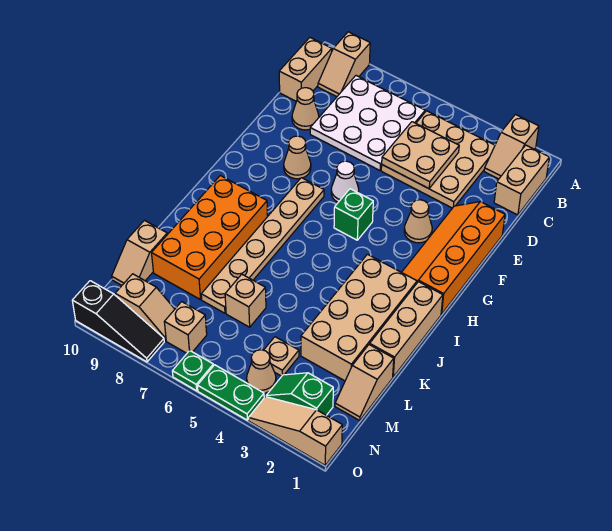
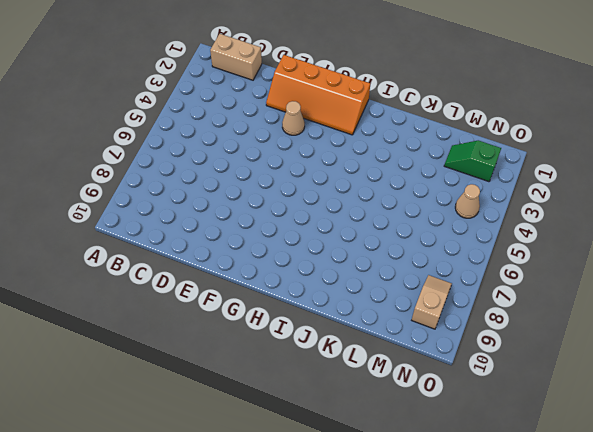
green 1x2 slope [444,140,501,182] -> green 1x2 slope turned to [266,373,333,415]
none -> tan 1x2 slope [484,115,539,179]
none -> tan 1x2 slope [318,32,370,97]
none -> tan 3x3 plate [381,111,495,208]

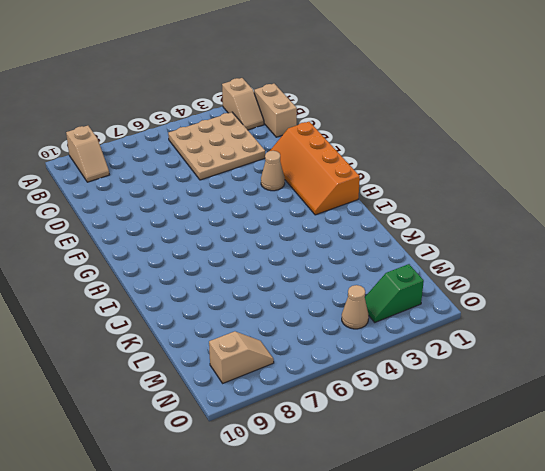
none -> white 3x3 plate [310,76,425,170]
none -> tan 1x2 brick [279,38,332,101]
none -> tan 1x1 cone [292,88,319,130]

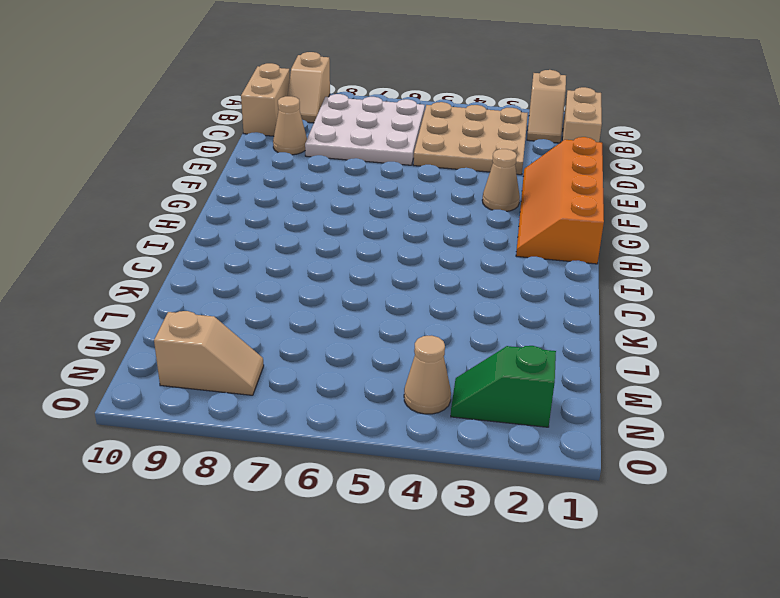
none -> white 1x1 cone [331,161,359,202]
none -> tan 1x1 cone [284,136,311,179]
none -> green 1x1 brick [334,189,373,240]

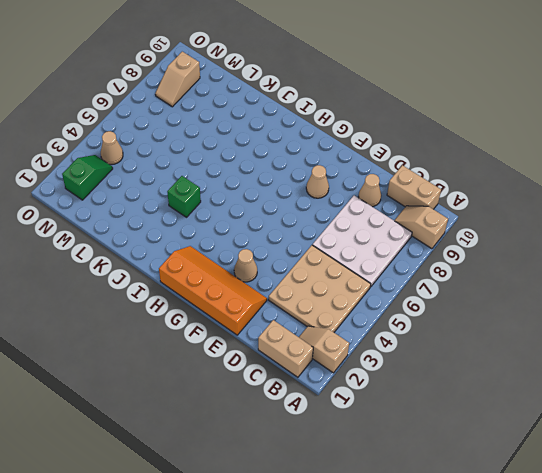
green 1x1 brick [167,176,201,217] -> green 1x1 brick moved to [334,189,373,240]
none -> white 1x1 cone [331,161,359,202]
none -> tan 1x6 plate [201,178,324,313]
none -> tan 1x3 brick [370,282,443,377]

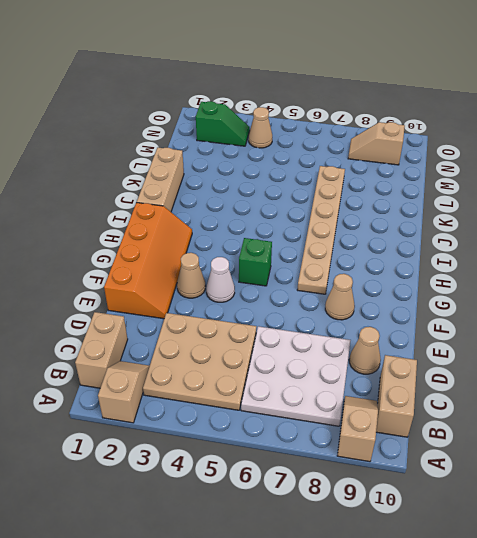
white 1x1 cone [206,257,235,302] -> white 1x1 cone moved to [331,161,359,202]
none -> tan 2x4 brick [301,254,417,381]
none -> orange 2x4 brick [152,176,268,300]
none -> tan 1x2 slope [335,345,394,421]

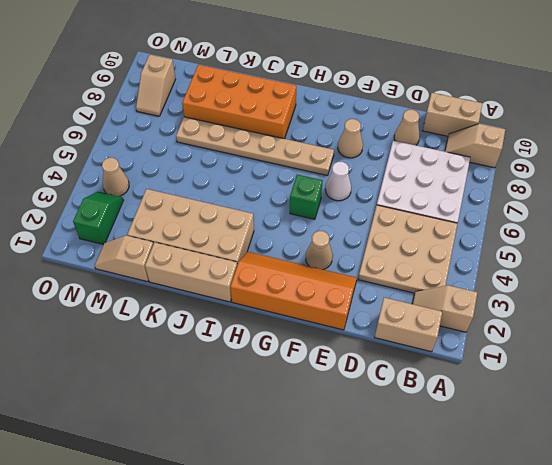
none -> tan 1x1 brick [225,274,266,327]
none -> tan 1x2 slope [112,221,167,285]
none -> tan 1x1 plate [264,337,299,376]

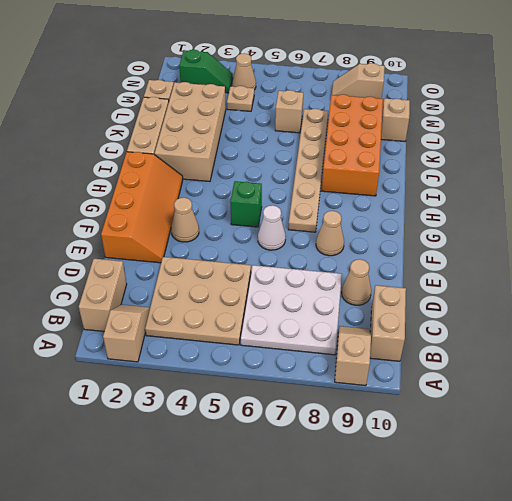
none -> tan 1x1 brick [164,302,207,353]
none -> tan 1x3 slope [249,397,342,465]
none -> green 1x2 plate [197,365,264,420]

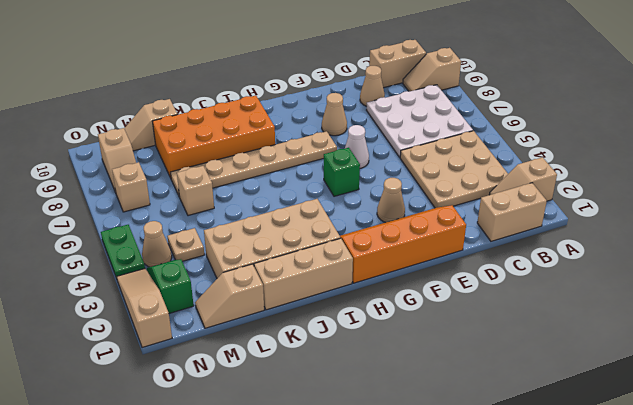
none -> green 1x1 plate [172,350,213,391]
none -> black 1x3 slope [72,281,164,362]
none -> tan 2x2 plate [382,122,459,189]

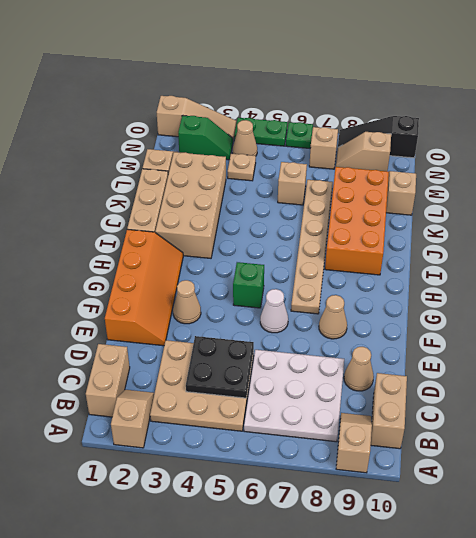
black 2x2 plate [186,336,254,398] -> tan 2x2 plate [382,122,459,189]

